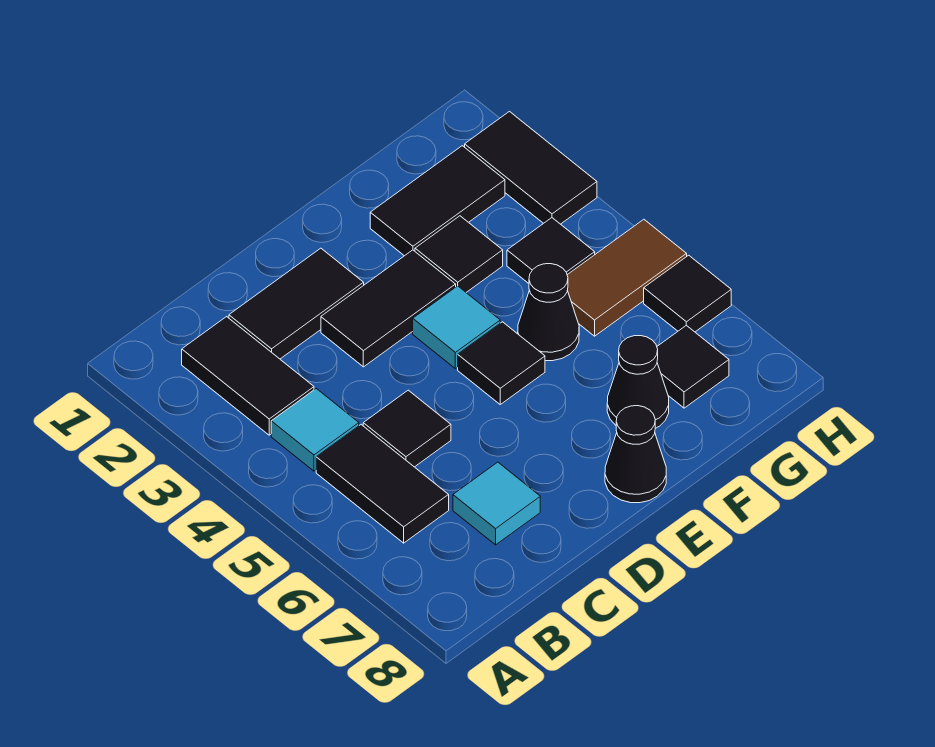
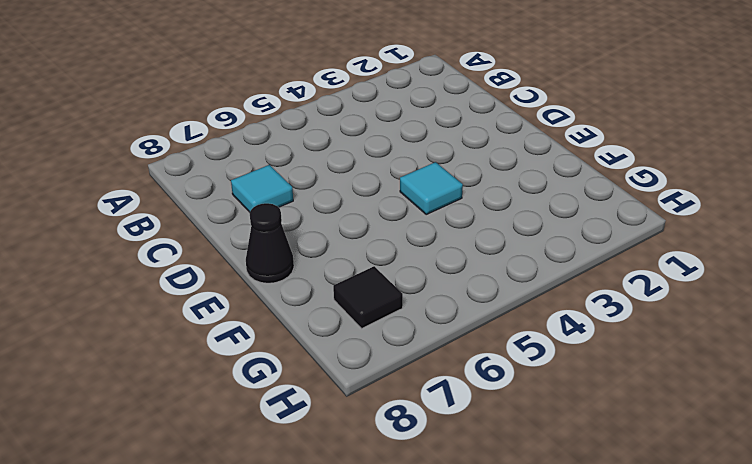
none -> black 1x2 tile [182,317,314,435]
none -> cyan 1x1 tile [271,389,359,471]
none -> black 1x2 tile [316,425,449,543]

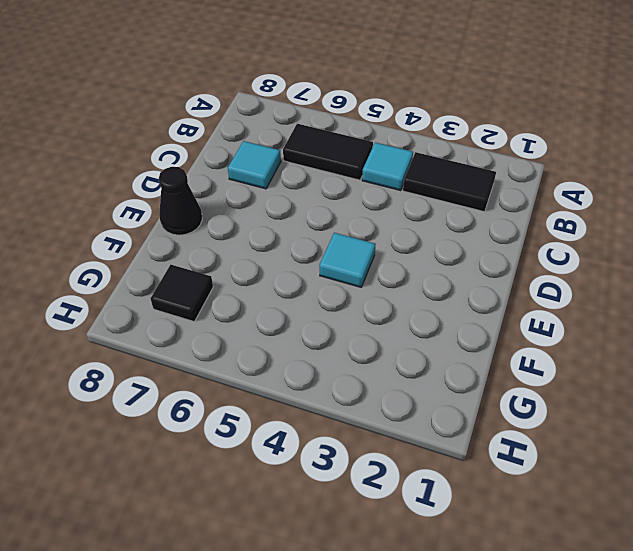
none -> black 1x2 tile [229,248,364,359]
none -> black 1x1 tile [363,390,451,467]
none -> black 1x2 tile [321,250,456,367]

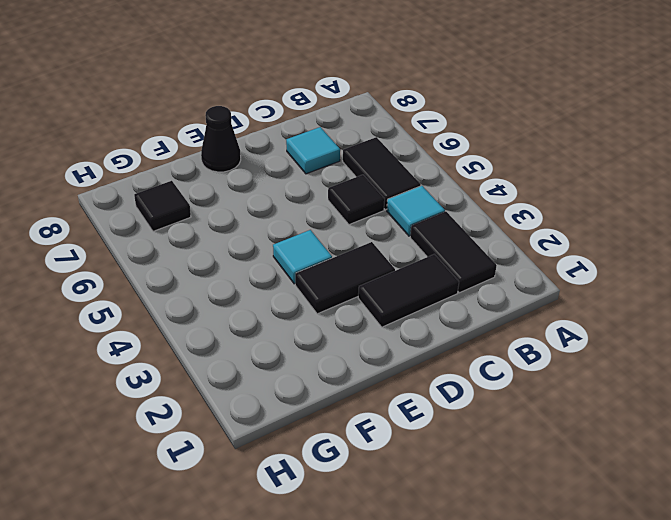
none -> black 1x1 tile [458,322,545,404]
none -> black 1x2 tile [370,146,505,256]
none -> black 1x1 tile [415,216,503,292]

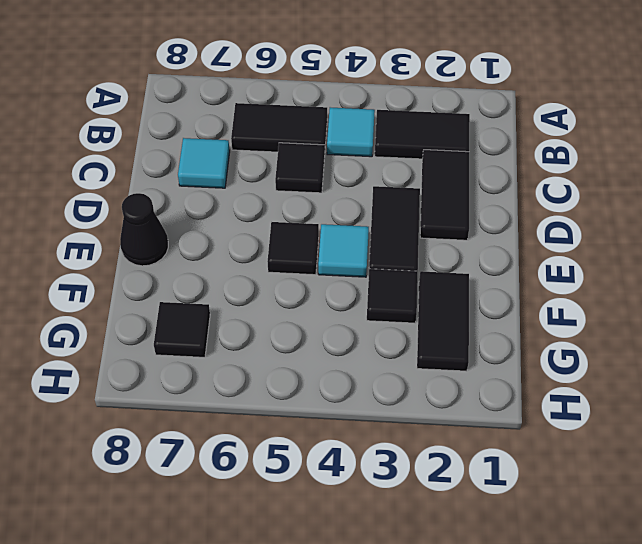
none -> black 1x1 cone [518,264,579,361]
none -> black 1x1 cone [607,336,669,428]
none -> black 1x1 tile [507,218,595,283]

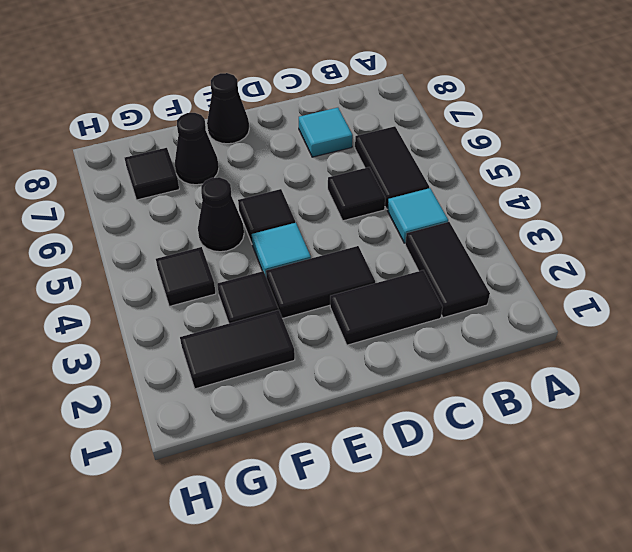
none -> brown 1x2 tile [567,219,687,336]
none -> black 1x2 tile [465,112,597,224]
none -> black 1x1 tile [644,255,731,332]

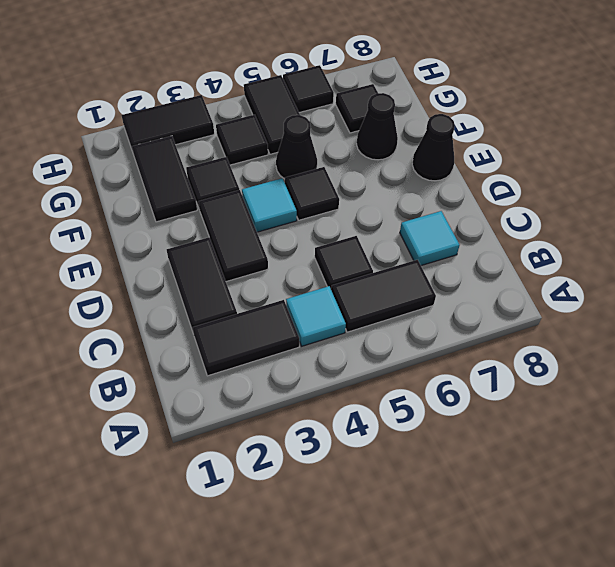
black 1x2 tile [244,75,300,154] -> brown 1x2 tile [567,219,687,336]

